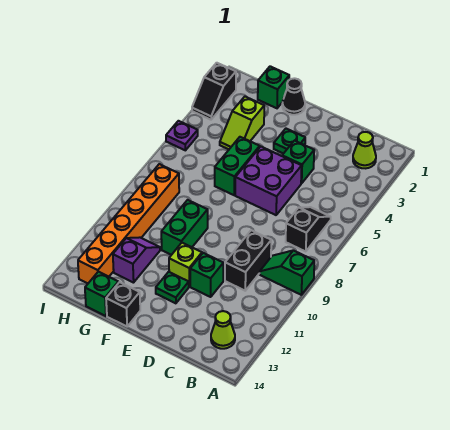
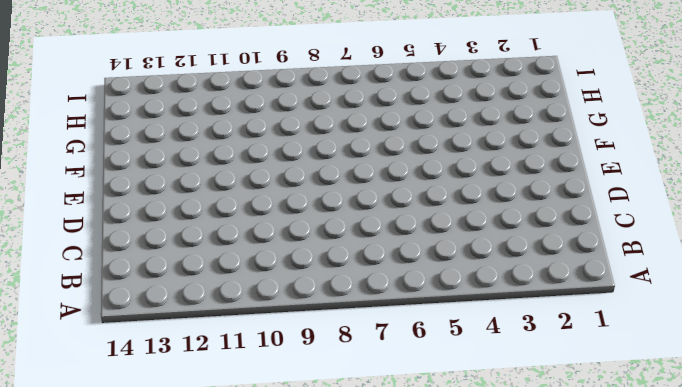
none -> green 1x2 slope [260,250,314,295]
none -> lime 1x1 cone [353,132,376,168]
none -> black 1x2 slope [286,207,331,252]

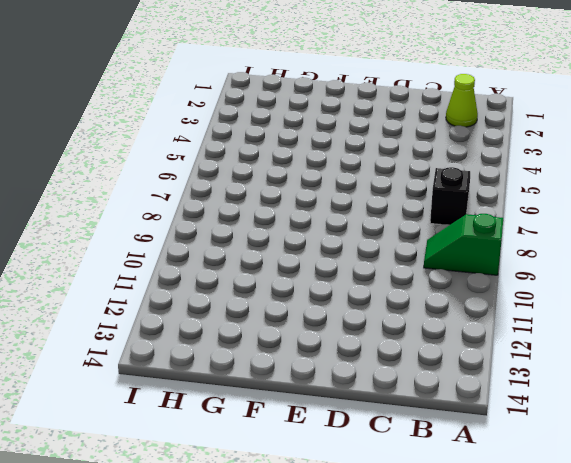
none -> lime 1x1 cone [211,311,235,349]
none -> black 1x2 brick [225,230,271,291]
none -> green 1x1 brick [282,141,314,183]

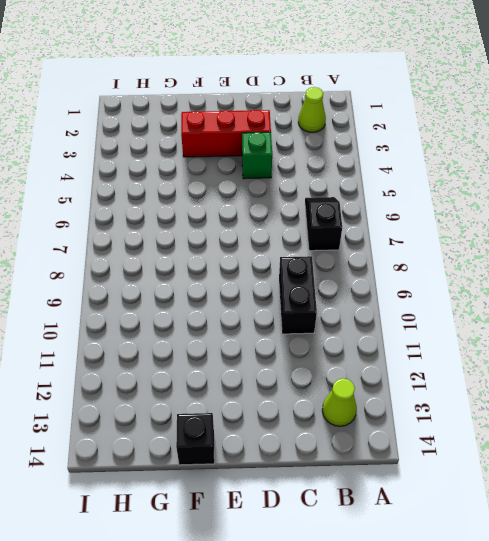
red 1x3 brick [181,110,271,157] -> green 1x1 plate [274,129,305,154]
none -> green 1x2 slope [260,250,314,295]
none -> purple 2x2 brick [235,147,302,215]
none -> green 1x1 brick [190,253,223,297]

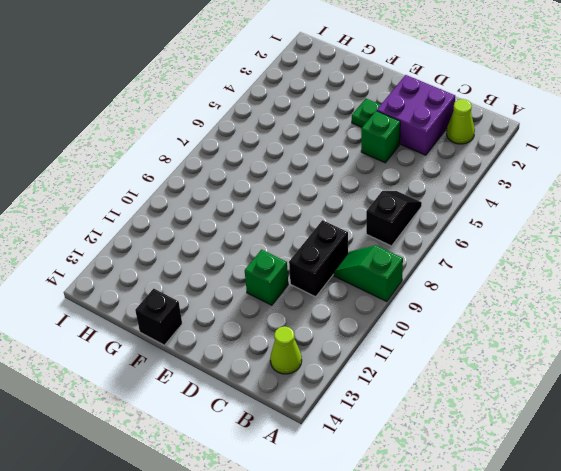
purple 2x2 brick [377,75,455,155] -> purple 2x2 brick moved to [235,147,302,215]
none -> lime 1x1 brick [169,243,202,286]
none -> green 1x1 plate [156,272,189,303]
none -> black 1x1 cone [282,78,305,115]

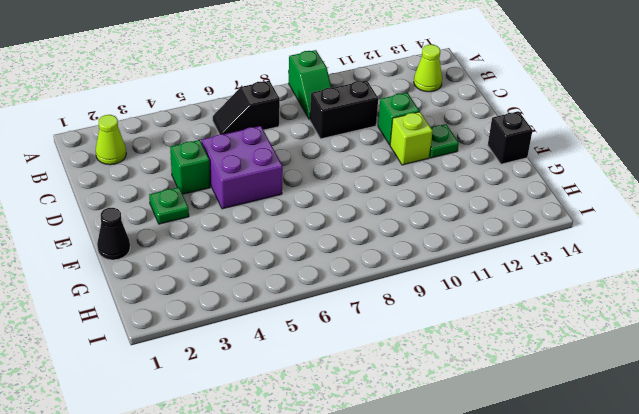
none -> green 1x2 brick [215,137,260,195]
none -> green 1x2 brick [161,200,208,255]
none -> green 1x1 brick [258,66,289,108]

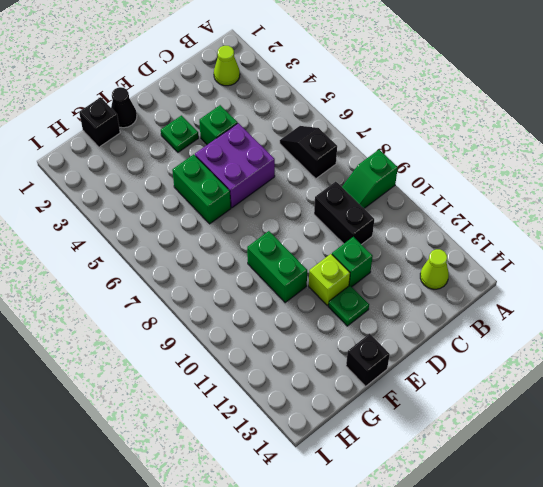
black 1x1 brick [79,97,120,147] -> green 1x1 brick [258,66,289,108]
none -> lime 1x2 slope [220,97,264,149]
none -> purple 1x2 slope [113,237,160,283]
none -> green 1x1 brick [85,272,118,316]

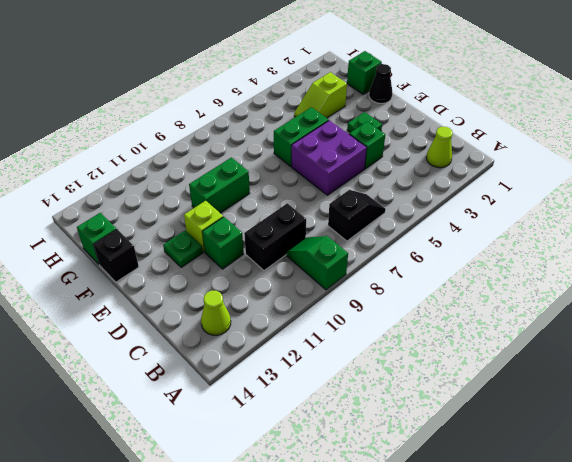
none -> purple 1x2 slope [113,237,160,283]
none -> orange 1x6 brick [78,164,179,283]
none -> black 1x2 slope [192,63,236,120]

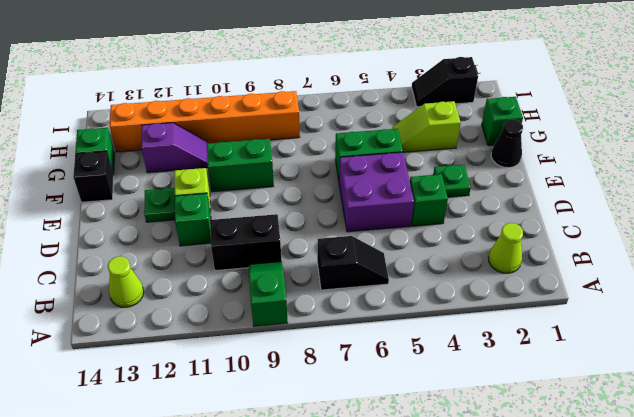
none -> purple 1x1 plate [166,121,198,150]

